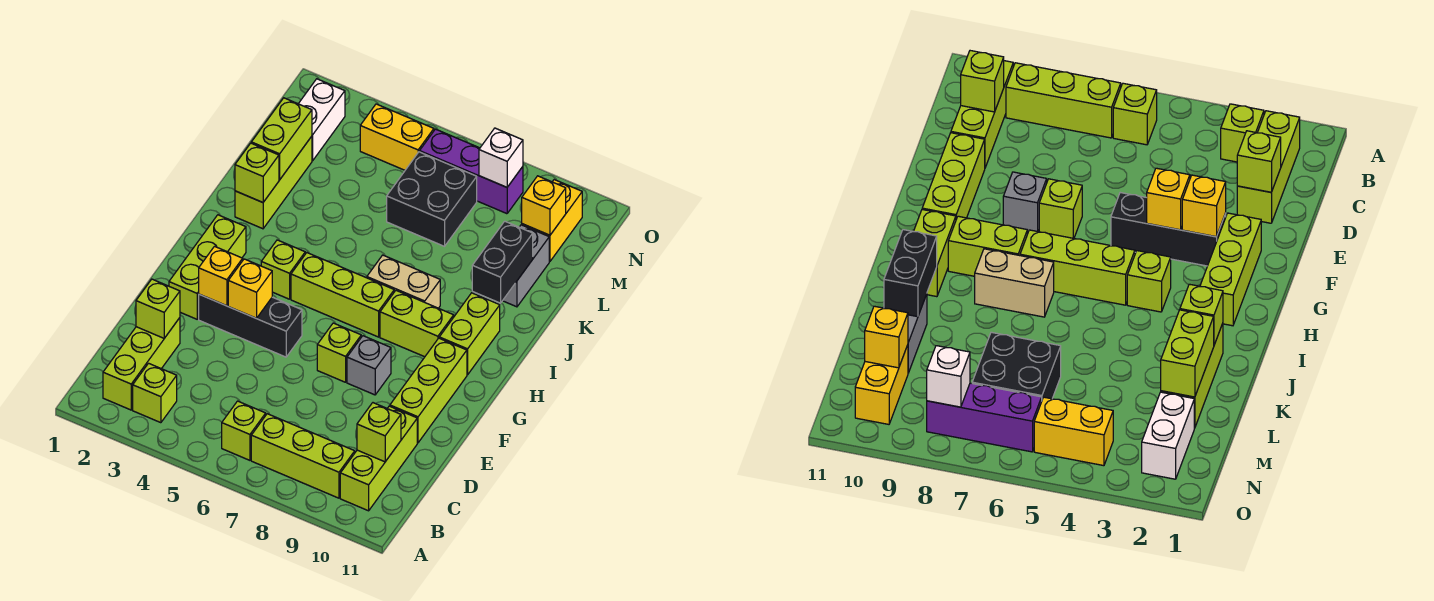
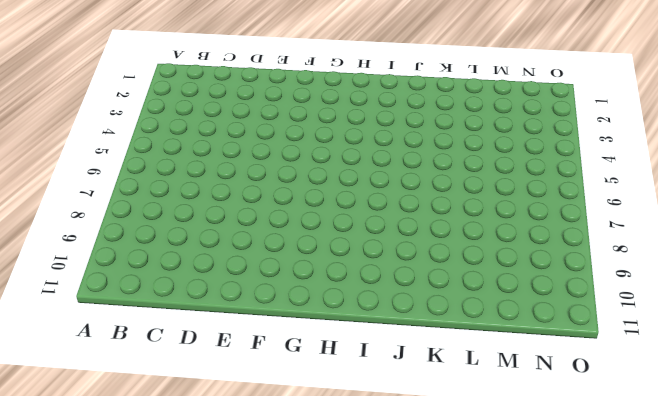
none -> lime 1x3 brick [103,318,180,410]
none -> lime 1x1 brick [133,363,177,423]
none -> lime 1x1 brick [222,401,266,460]
none -> lime 1x3 brick [251,414,355,498]

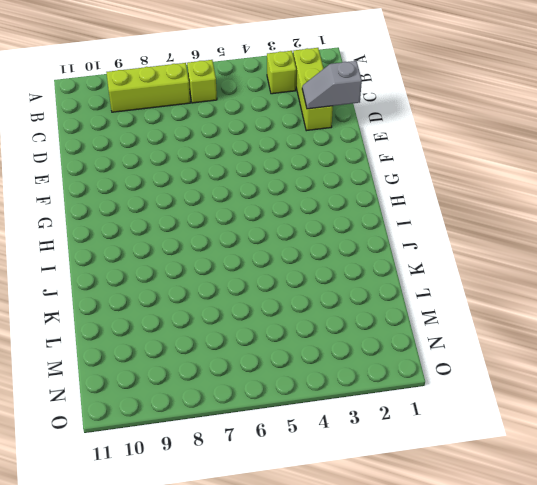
grey 1x2 slope [302,61,362,109] -> lime 1x1 brick [136,279,180,338]
none -> lime 1x3 brick [340,406,417,511]
none -> lime 1x3 brick [390,338,467,443]
none -> lime 1x3 brick [169,215,246,319]
none -> black 1x3 brick [199,294,302,357]

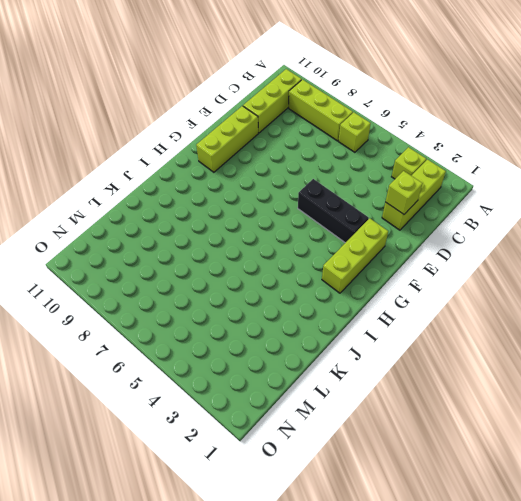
none -> lime 1x1 brick [317,323,361,382]
none -> grey 1x1 brick [347,336,391,395]
none -> lime 1x1 brick [261,240,305,299]
none -> lime 1x3 brick [291,253,394,337]

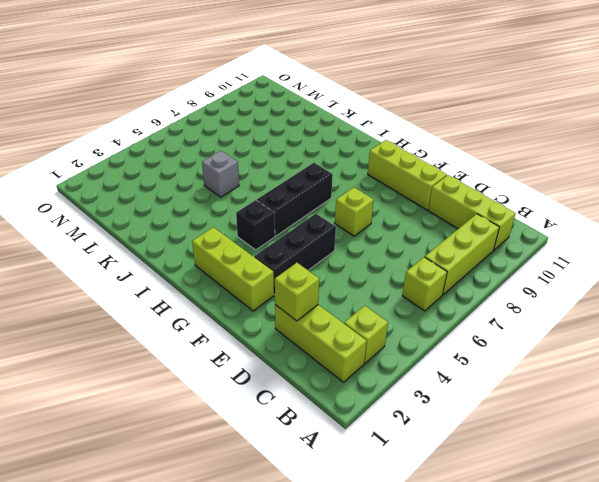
black 1x1 brick [236,200,275,250] -> lime 1x1 brick [261,240,305,299]
black 1x3 brick [257,163,333,236] -> lime 1x3 brick [291,253,394,337]
grey 1x1 brick [202,151,239,197] -> grey 1x1 brick moved to [347,336,391,395]
none -> lime 1x2 brick [380,291,454,357]
none -> lime 1x2 brick [439,293,500,375]
none -> tan 1x2 brick [367,255,440,308]
none -> lime 1x3 brick [235,136,312,229]

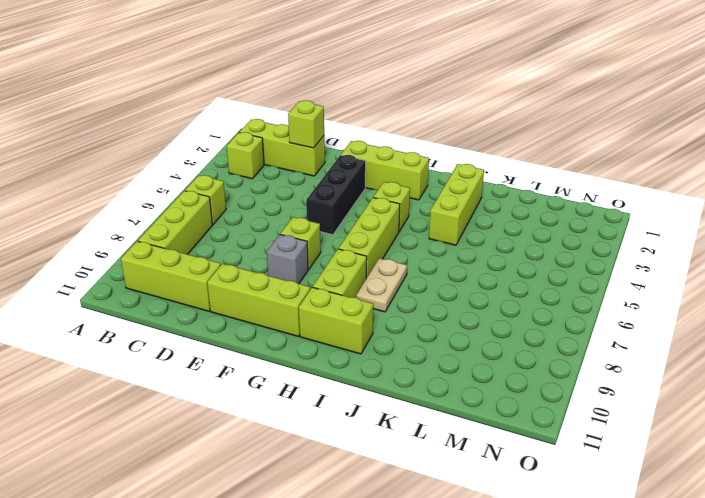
tan 1x2 plate [356,258,407,312] -> tan 1x2 brick [367,255,440,308]
lime 1x3 brick [429,164,484,245] -> lime 1x3 brick turned to [235,136,312,229]
none -> grey 1x2 brick [503,225,549,307]
none -> black 2x2 brick [387,152,477,246]
none -> white 1x2 brick [299,79,345,161]
none -> yellow 1x2 brick [522,180,582,261]

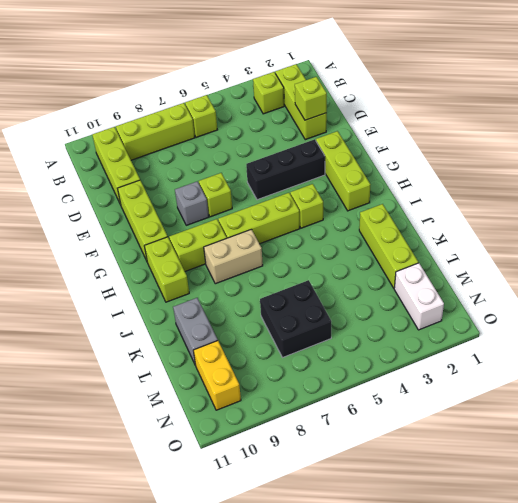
none -> yellow 1x2 brick [360,104,434,170]
none -> purple 1x3 brick [420,129,523,214]
none -> lime 1x1 brick [357,403,401,462]
none -> yellow 1x1 brick [199,246,243,306]

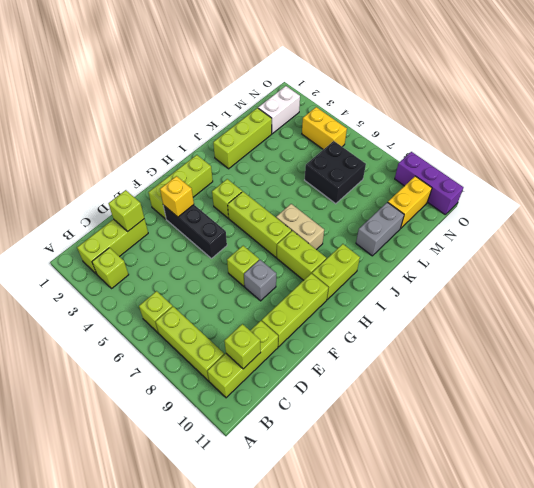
purple 1x3 brick [395,152,464,215] -> purple 1x3 brick moved to [420,129,523,214]
none -> yellow 1x1 brick [228,259,272,318]
none -> lime 1x1 brick [235,143,279,202]
none -> black 1x2 brick [472,221,533,303]
none -> lime 1x2 brick [251,98,312,180]

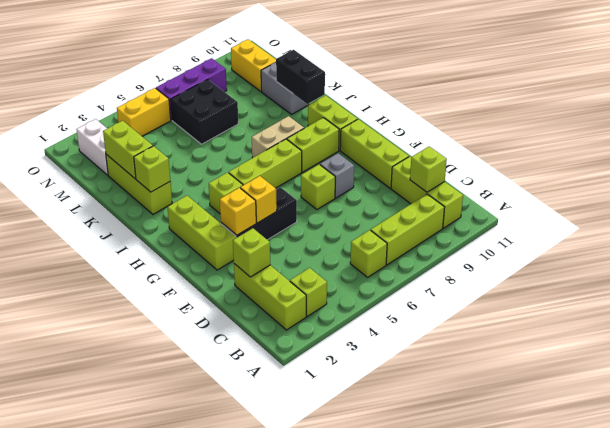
none -> yellow 1x1 brick [522,176,566,235]
none -> white 1x1 brick [479,128,523,187]

